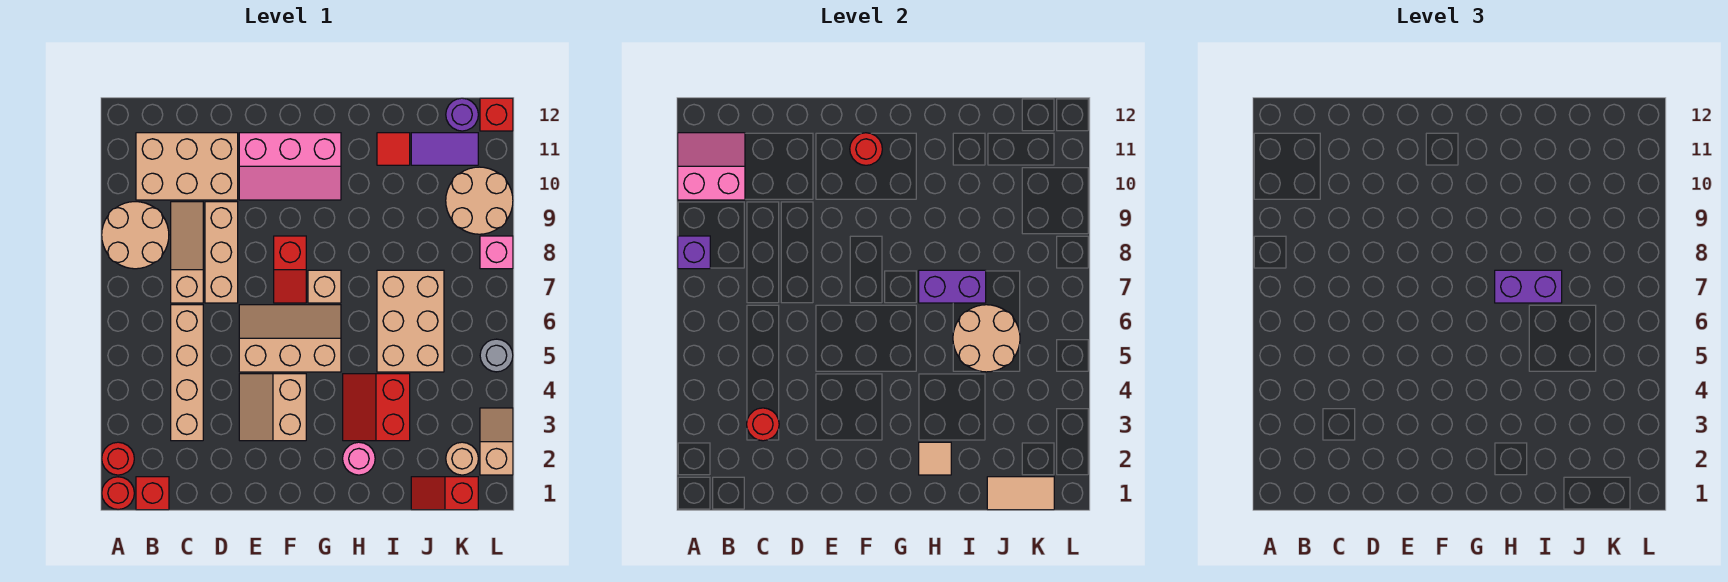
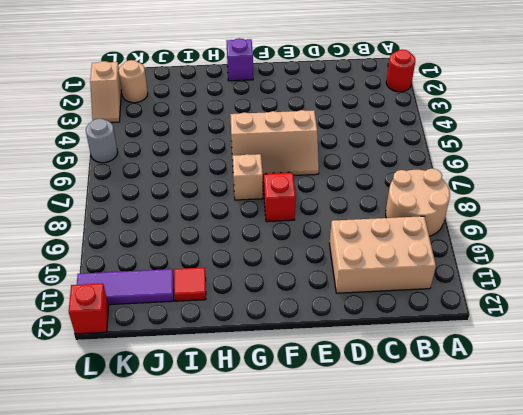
purple 1x1 brick [227,38,253,81] -> purple 1x1 brick moved to [678,236,710,269]
purple 1x3 tile [77,269,174,305] -> purple 1x2 tile [411,133,478,165]
none -> red 1x1 round brick [102,477,134,509]
none -> red 1x1 brick [136,477,169,510]
none -> tan 1x4 brick [171,305,203,441]
none -> tan 1x3 slope [171,202,203,303]

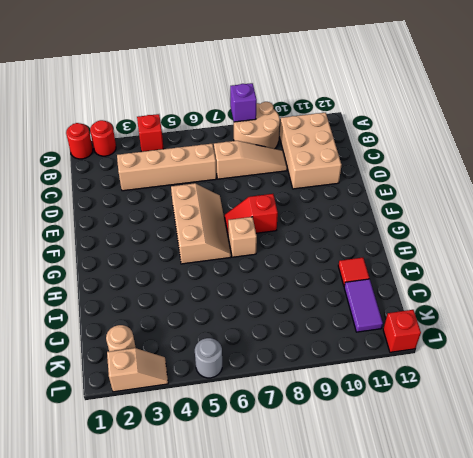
red 1x1 brick [137,114,164,152] -> red 1x1 brick moved to [136,477,169,510]
none -> tan 1x3 brick [205,202,238,303]
none -> tan 2x2 slope [239,374,306,441]
none -> pink 2x3 slope [239,133,341,200]
none -> pink 1x1 round brick [343,442,375,475]

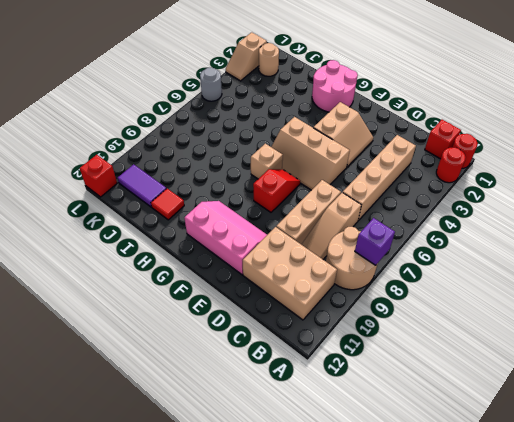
pink 2x2 round brick [312,60,358,112] -> pink 1x1 round brick [343,442,375,475]
none -> red 2x2 slope [343,374,410,441]
none -> tan 2x3 brick [377,270,444,372]
none -> red 1x2 slope [411,477,478,510]
none -> tan 2x2 round brick [446,167,513,234]

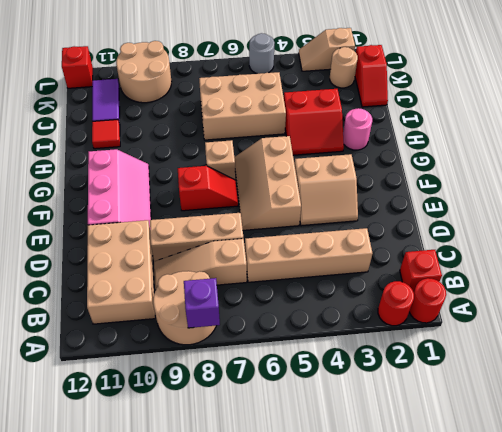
none -> purple 1x1 round brick [446,98,478,131]
none -> pink 1x1 brick [480,236,513,269]
none -> pink 2x2 slope [678,133,745,200]
none -> red 1x1 round brick [747,408,779,441]

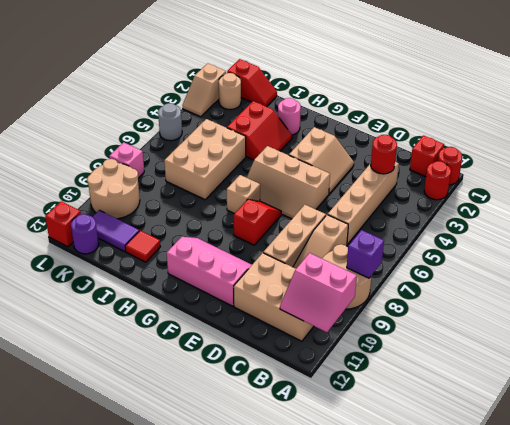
none -> red 1x1 round brick [850,133,882,165]
none -> tan 1x1 tile [919,442,951,475]
none -> purple 1x2 brick [919,270,986,303]
none -> tan 2x2 round brick [953,305,1020,372]

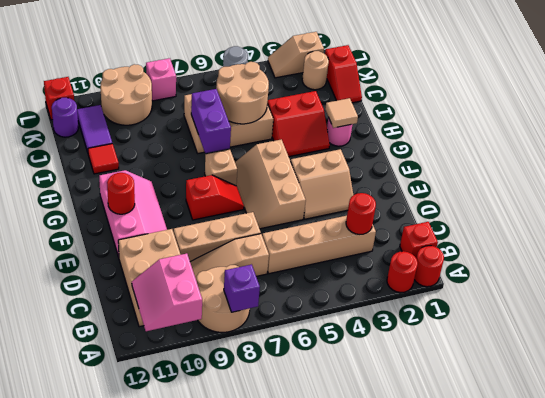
none -> tan 1x2 tile [987,477,1054,510]
none -> purple 1x2 brick [1495,270,1562,303]

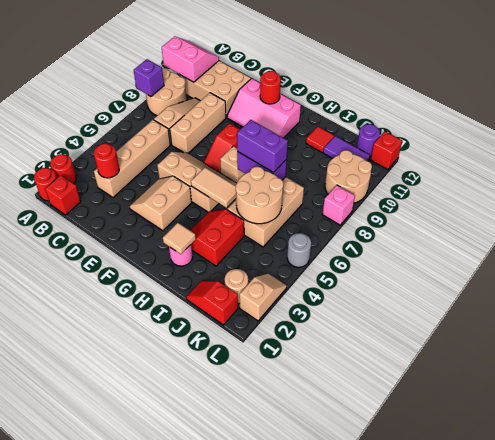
tan 1x2 tile [191,168,236,208] -> tan 1x2 tile moved to [987,477,1054,510]

